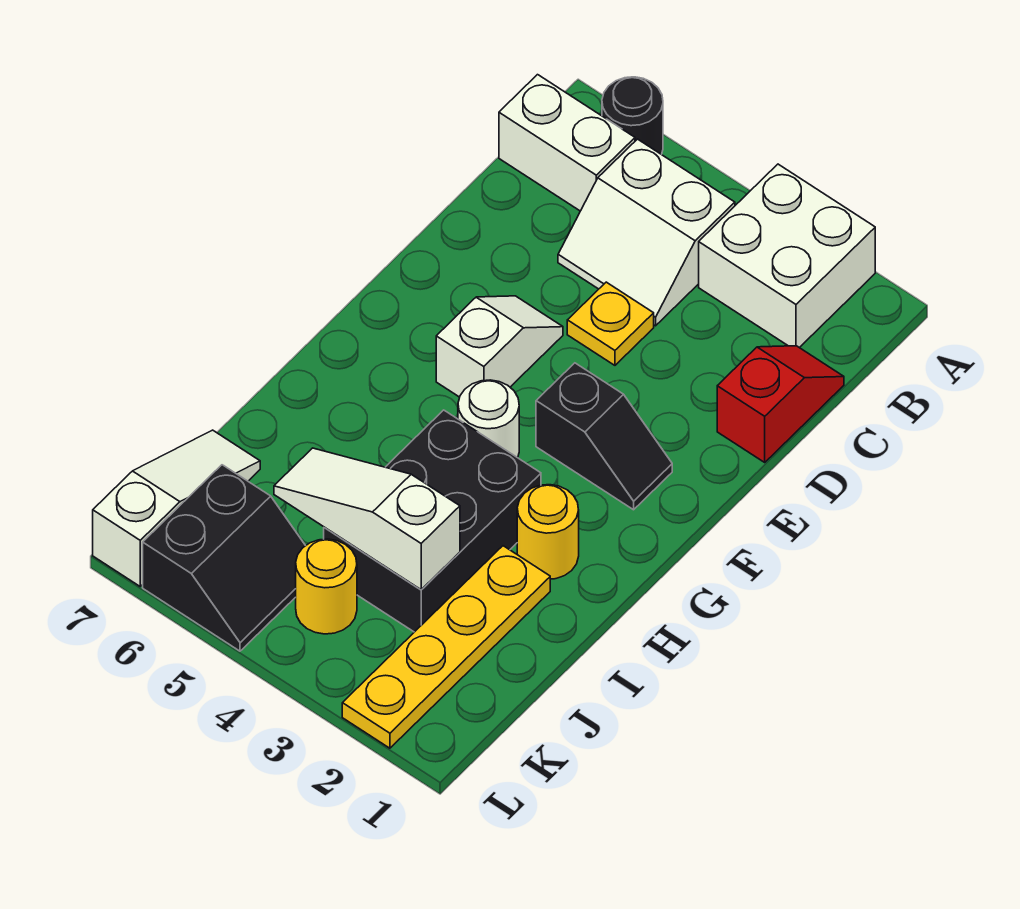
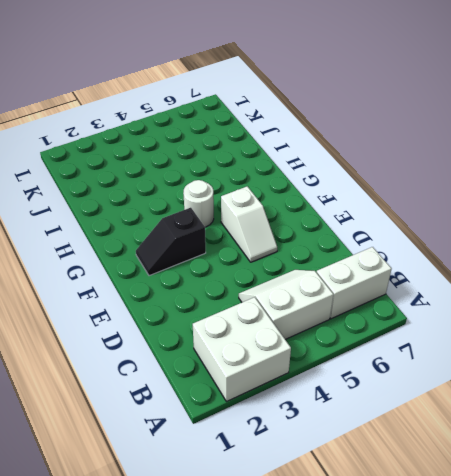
none -> black 1x1 round brick [602,77,663,154]
none -> red 1x2 slope [717,346,844,462]
none -> yellow 1x1 plate [567,282,654,365]

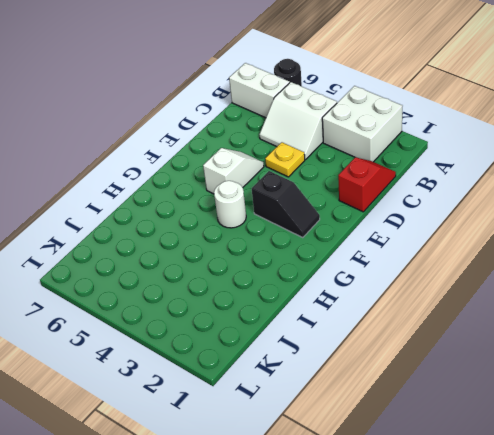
none -> yellow 1x1 round brick [517,485,579,579]
none -> black 2x3 brick [324,410,541,632]
none -> yellow 1x4 plate [342,546,550,748]

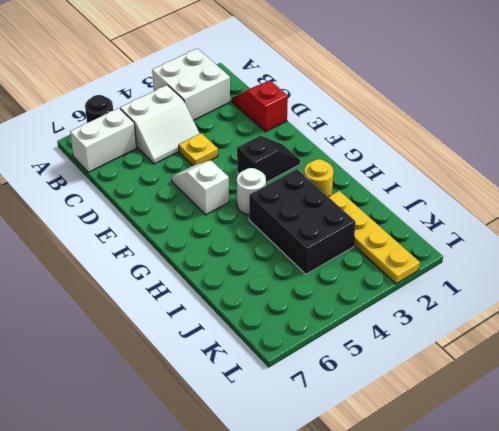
none -> white 1x3 slope [93,430,260,586]
none -> yellow 1x1 round brick [296,539,357,634]
none -> black 2x2 slope [143,465,305,651]

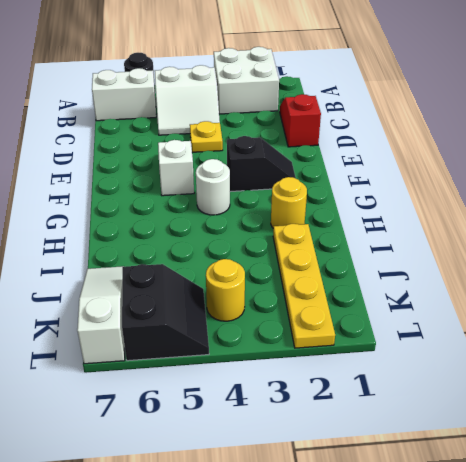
none -> black 2x3 brick [324,410,541,632]
none -> white 1x3 slope [274,448,460,590]

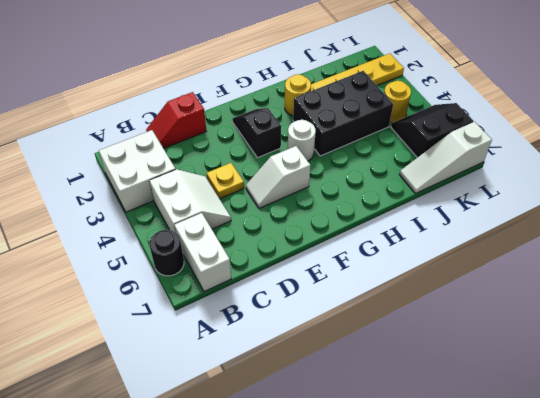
none -> white 1x3 slope [274,448,460,590]

